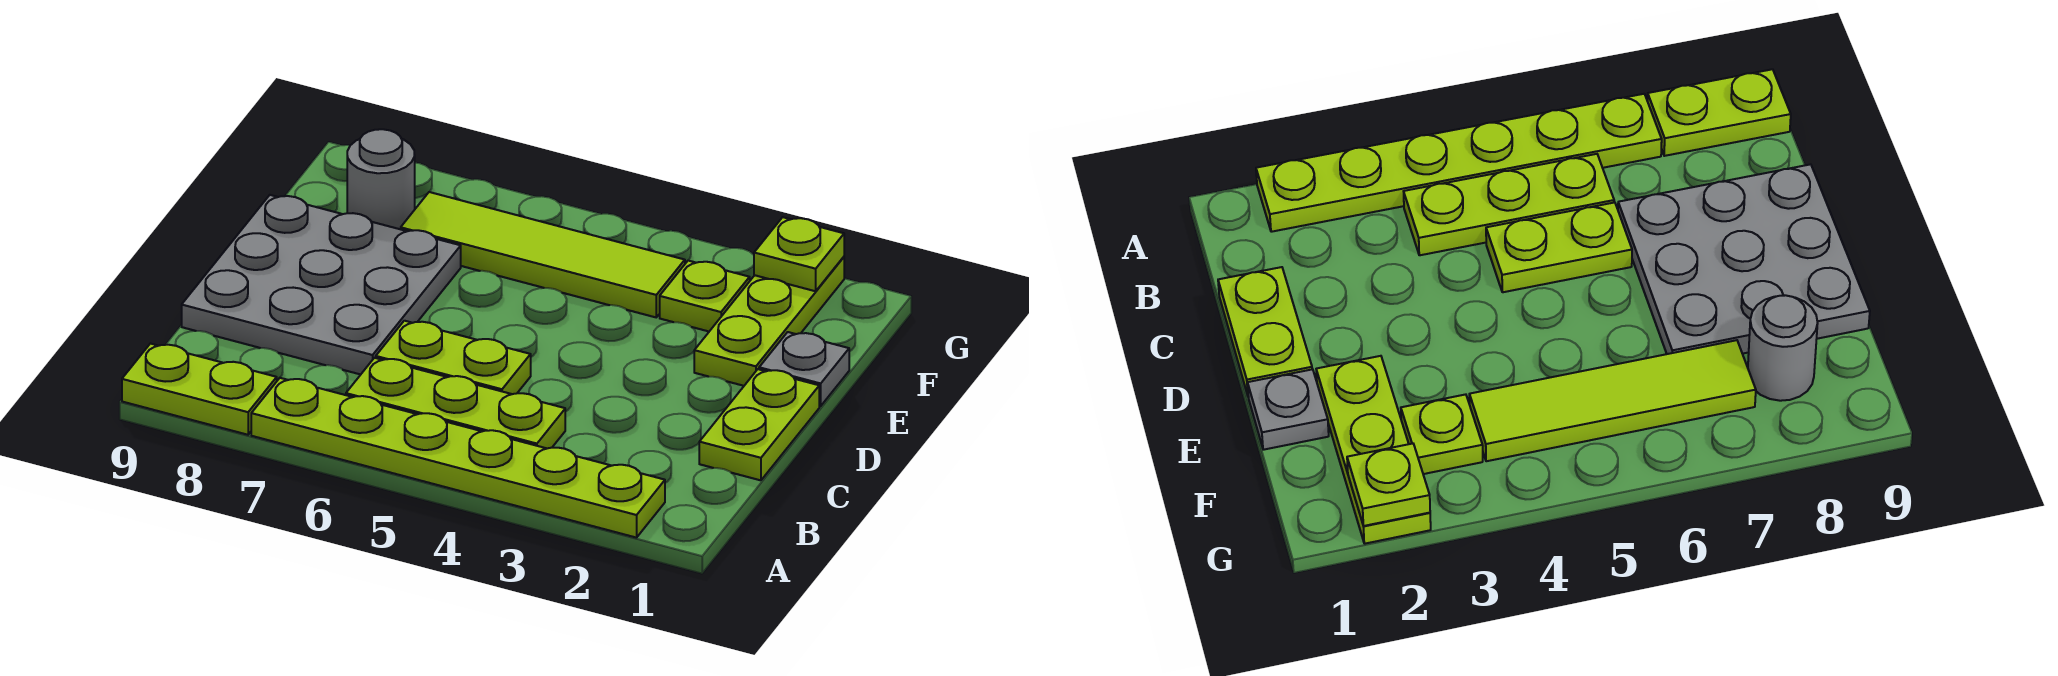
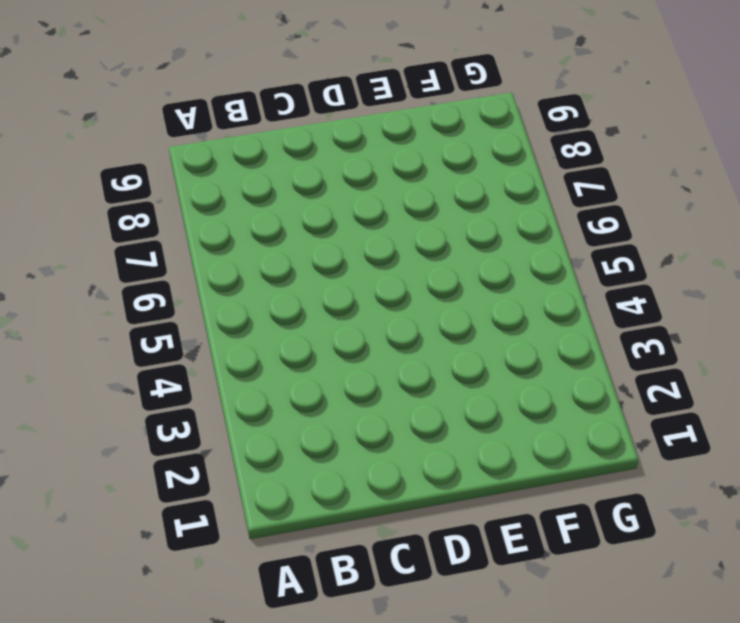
none -> lime 1x6 plate [251,378,665,538]
none -> lime 1x2 plate [122,344,277,435]
none -> lime 1x3 plate [346,358,565,448]

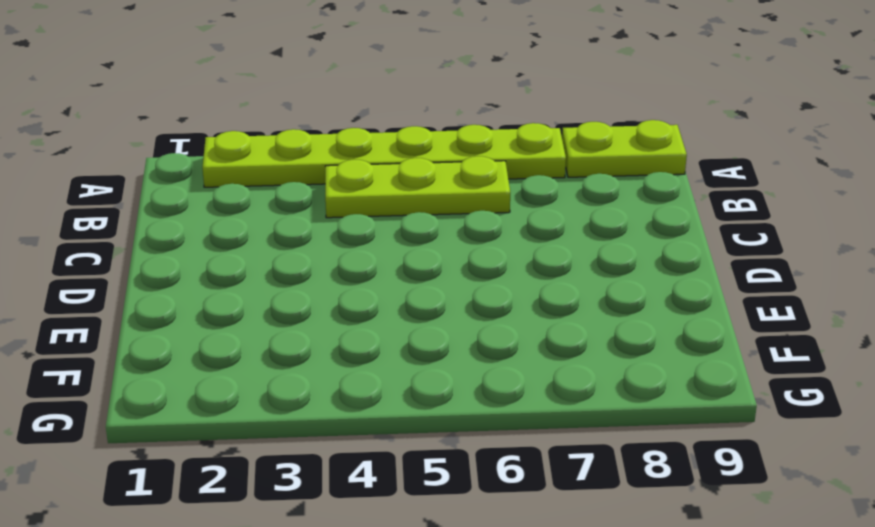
none -> lime 1x2 plate [699,369,819,480]
none -> lime 1x2 plate [376,321,531,394]
none -> grey 3x3 plate [182,195,461,375]

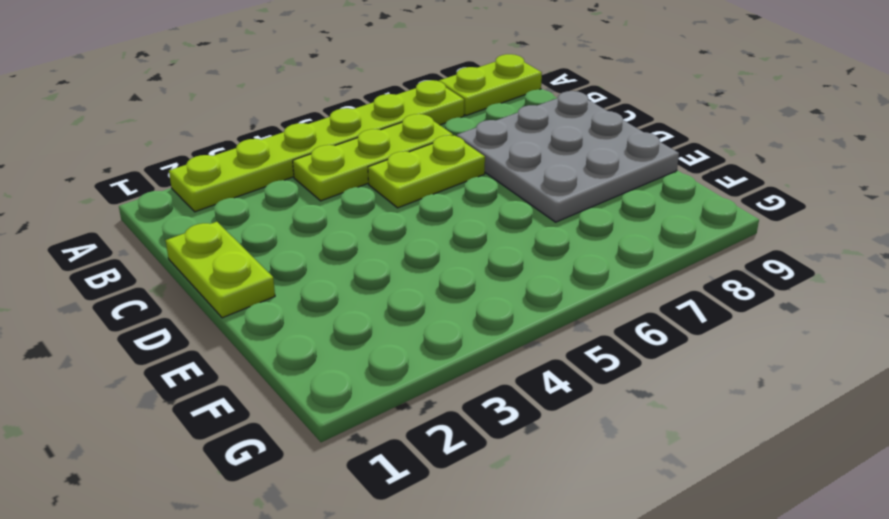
none -> grey 1x1 plate [759,332,849,406]
none -> lime 1x3 plate [694,257,844,386]
none -> lime 1x1 plate [660,261,750,331]

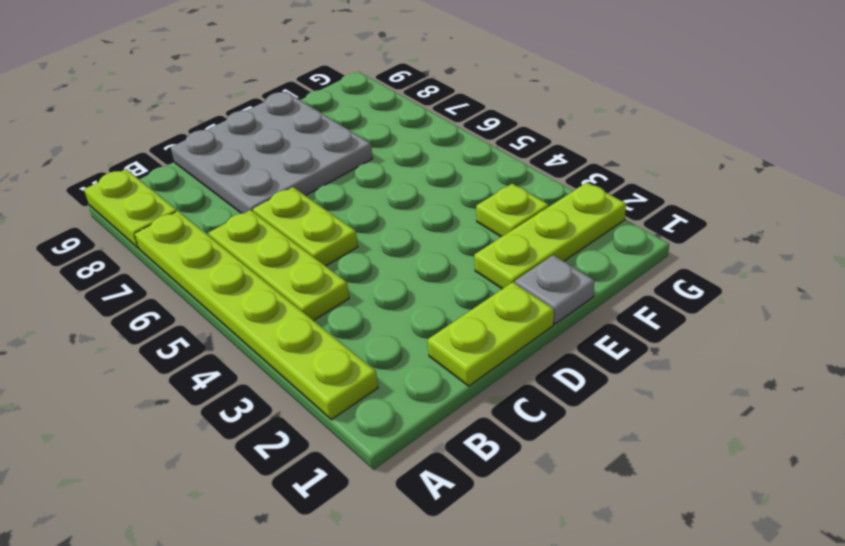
none -> lime 1x4 tile [401,192,685,317]
none -> grey 1x1 round brick [347,129,415,229]
none -> lime 1x1 plate [754,217,844,291]

